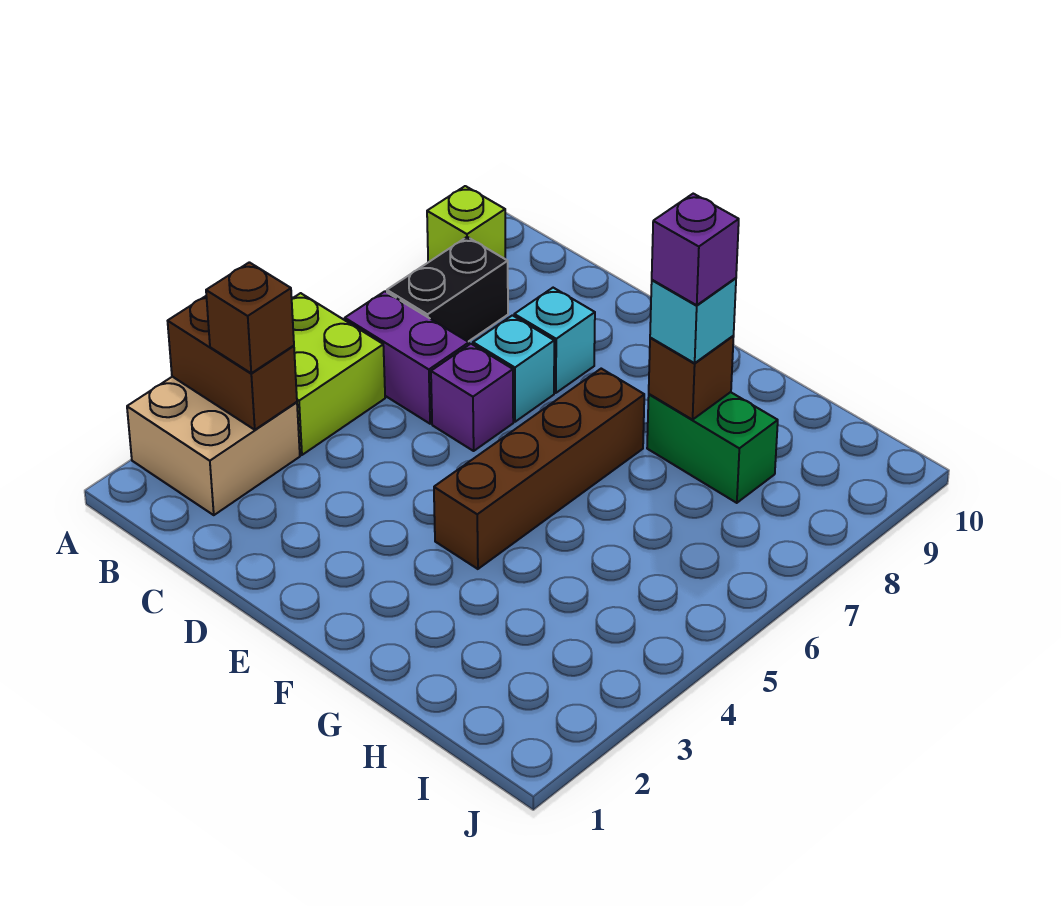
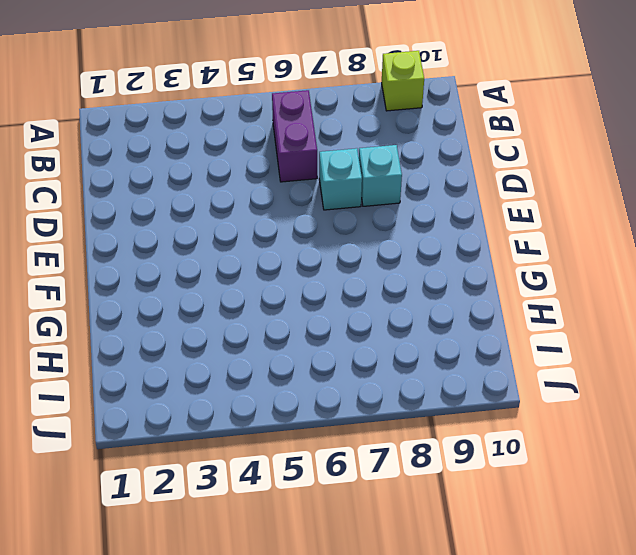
none -> tan 2x2 brick [127,377,300,515]
none -> lime 2x2 brick [292,293,385,455]
none -> black 1x2 brick [387,237,508,342]

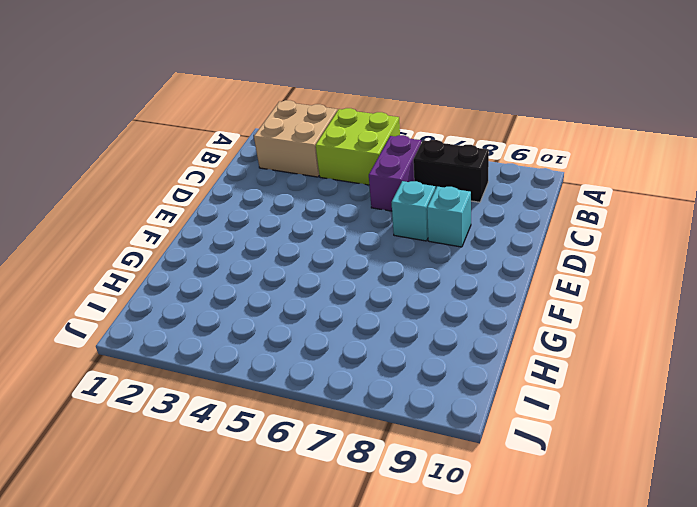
none -> lime 1x1 brick [427,186,505,262]
none -> purple 1x1 brick [431,344,513,451]
none -> brown 1x4 brick [434,369,644,569]

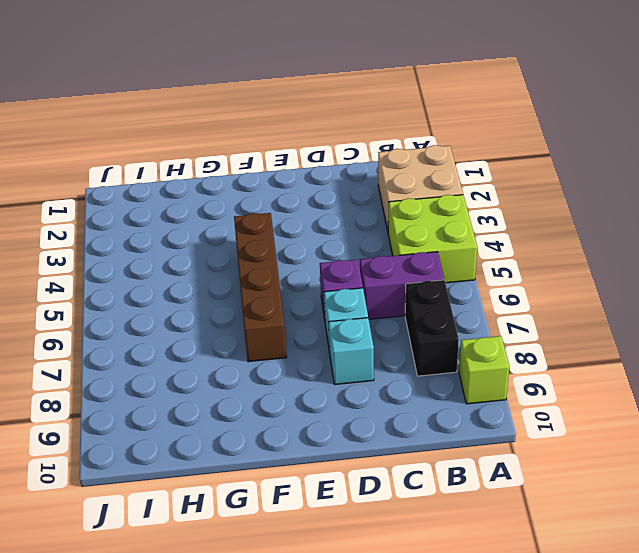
none -> green 1x2 brick [647,392,778,503]
none -> brown 1x2 brick [168,296,297,430]
none -> brown 1x1 brick [649,336,734,420]

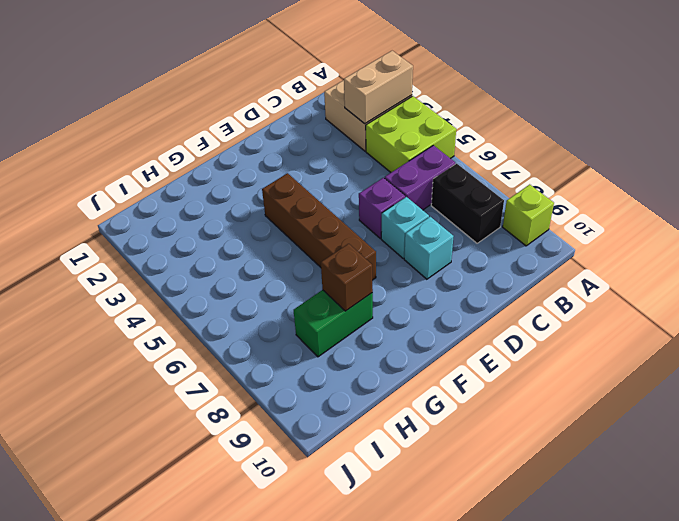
tan 1x2 brick [344,51,413,124] -> brown 1x2 brick [168,296,297,430]
none -> brown 1x1 brick [206,262,294,373]
none -> cyan 1x1 brick [650,278,736,363]
none -> purple 1x1 brick [652,194,739,305]

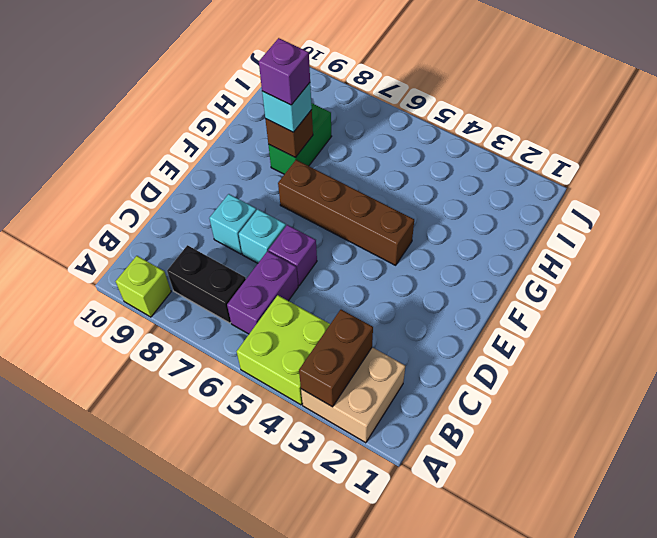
none -> brown 1x1 brick [206,262,294,373]

